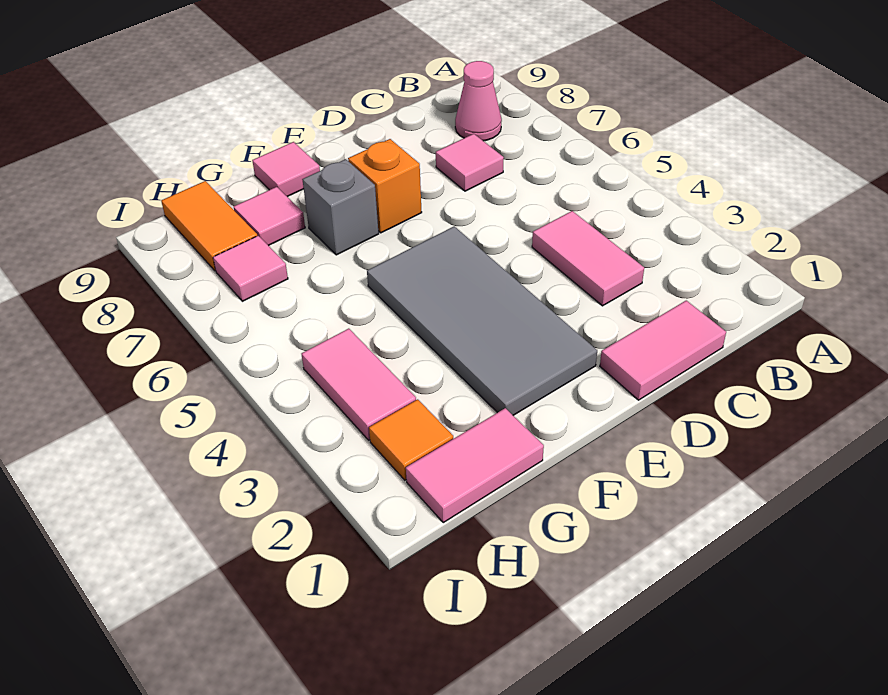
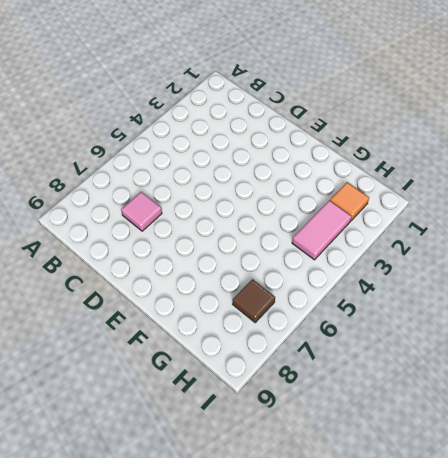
brown 1x1 tile [233,279,275,322] -> pink 1x1 tile [213,236,288,301]
none -> pink 1x1 cone [455,61,502,141]
none -> pink 1x2 tile [600,301,726,400]
none -> pink 1x2 tile [532,211,644,306]

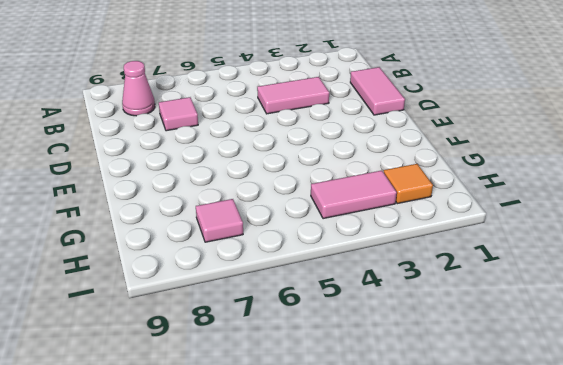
none -> grey 2x4 tile [367,226,597,415]
none -> orange 1x1 brick [348,139,422,233]
none -> grey 1x1 brick [302,159,379,255]

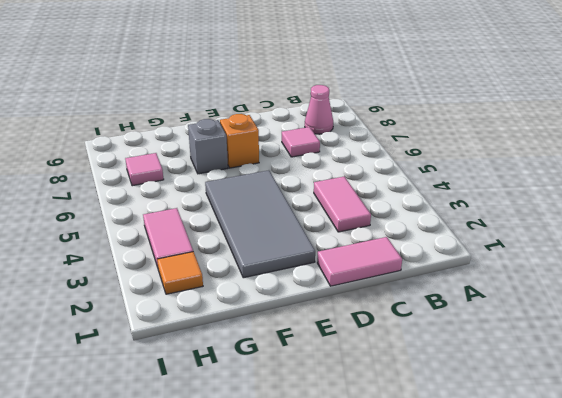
none -> pink 1x1 tile [252,142,320,197]
none -> pink 1x2 tile [406,408,544,523]
none -> pink 1x1 tile [234,187,305,246]

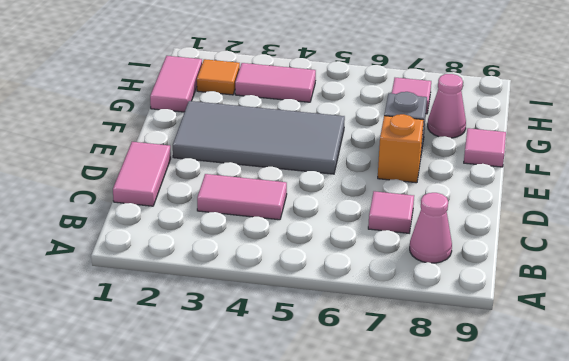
pink 1x1 cone [428,74,466,138] -> pink 1x1 tile [234,187,305,246]
none -> orange 1x2 tile [161,181,257,271]

